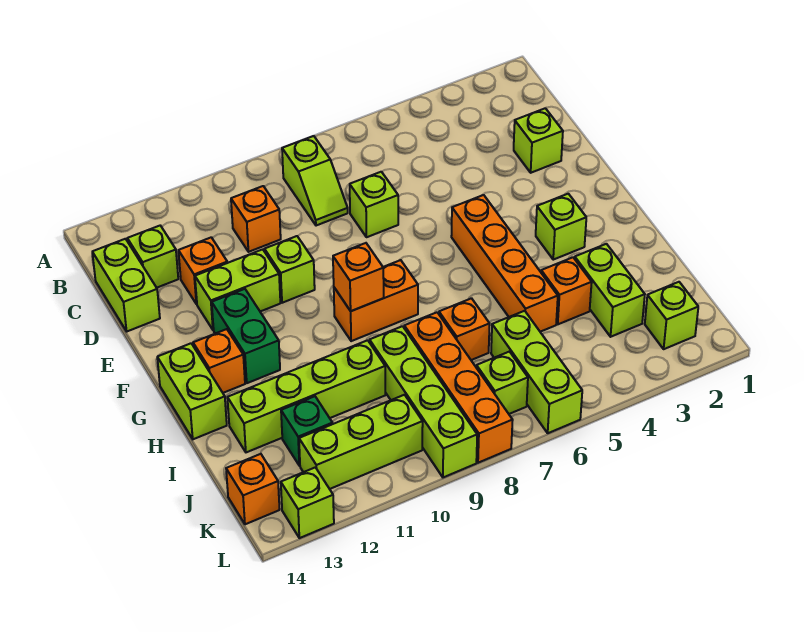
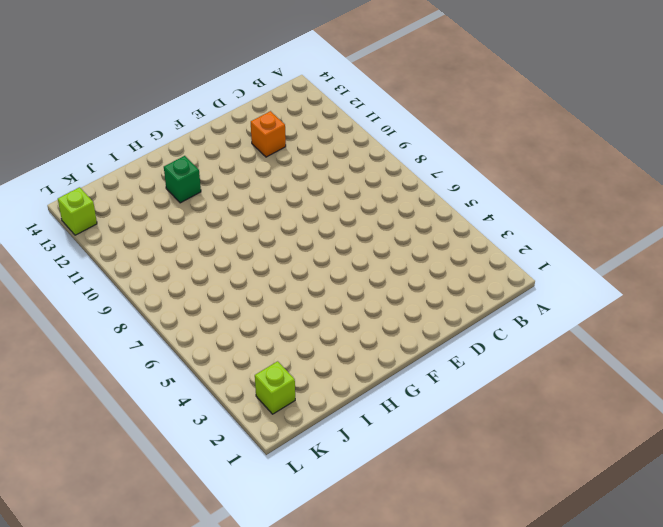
green 1x1 brick [164,156,201,203] -> green 1x1 brick moved to [281,396,332,466]
none -> lime 1x2 slope [282,136,348,226]
none -> orange 1x1 brick [231,186,281,252]
none -> lime 1x1 brick [127,226,178,288]

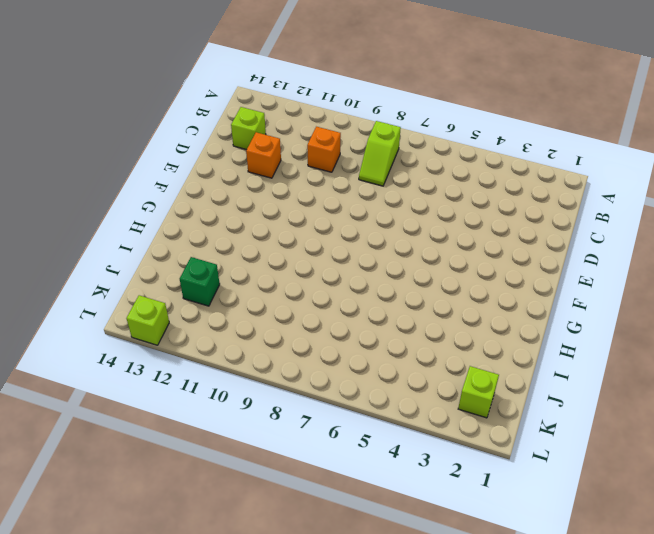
none -> lime 1x2 brick [92,239,160,331]
none -> lime 1x1 brick [514,108,563,173]
none -> lime 1x1 brick [350,172,398,237]

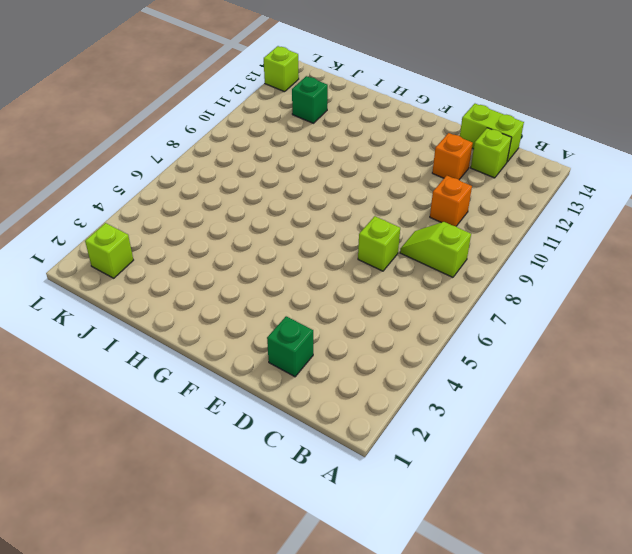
green 1x1 brick [267,316,313,377] -> lime 1x1 brick [514,108,563,173]
none -> lime 1x1 brick [265,236,315,303]
none -> lime 1x2 brick [195,249,280,330]
none -> orange 1x4 brick [451,195,558,332]

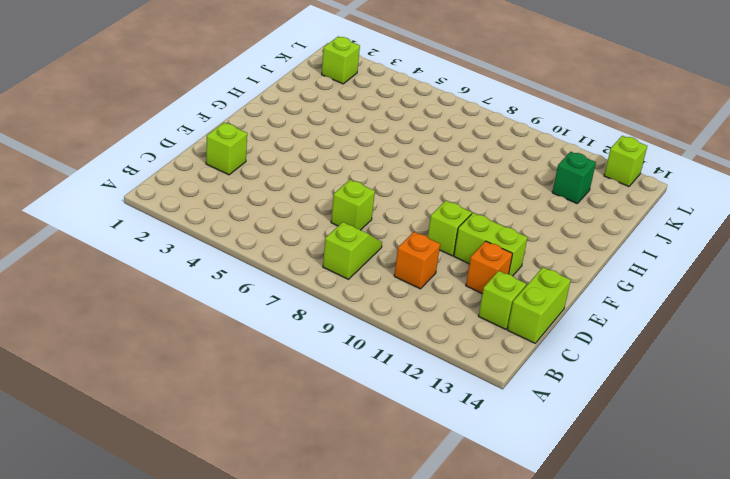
none -> orange 1x4 brick [451,195,558,332]
none -> green 1x2 brick [212,289,280,383]
none -> lime 1x1 brick [536,194,586,260]

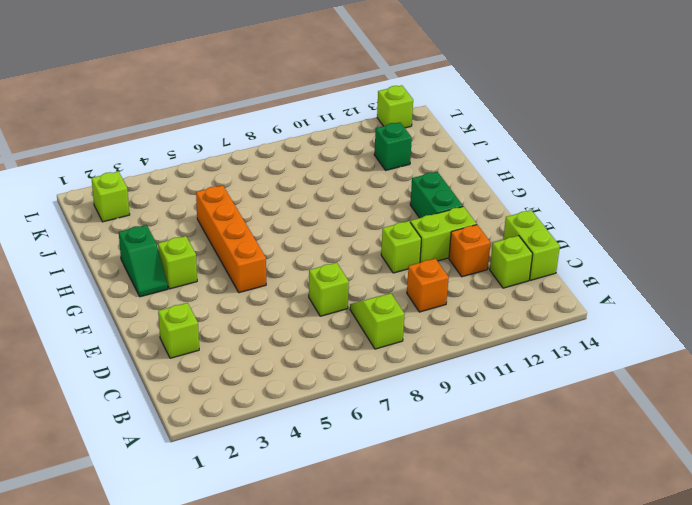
green 1x2 slope [119,225,168,297] -> none
none -> orange 1x2 brick [334,260,418,341]
none -> orange 1x1 brick [193,329,245,393]
none -> lime 1x2 brick [157,343,227,439]

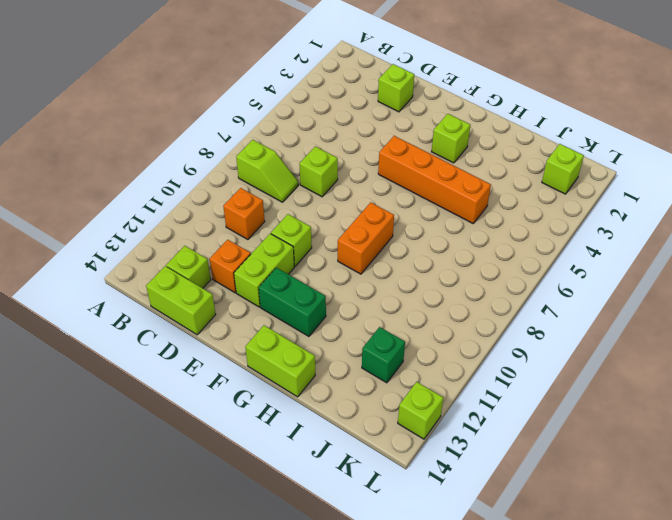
none -> orange 1x1 brick [193,329,245,393]
none -> lime 1x2 brick [575,244,645,337]
none -> orange 1x1 brick [541,257,592,324]

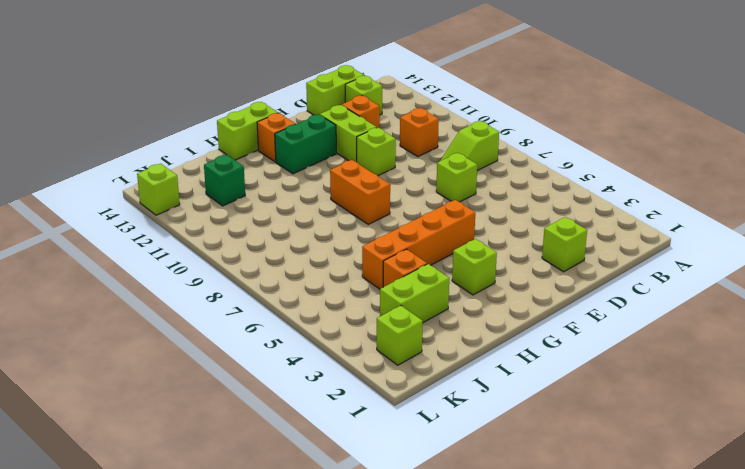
none -> orange 1x1 brick [439,298,490,360]
none -> orange 1x4 brick [404,312,513,463]
none -> lime 1x4 brick [370,326,477,477]

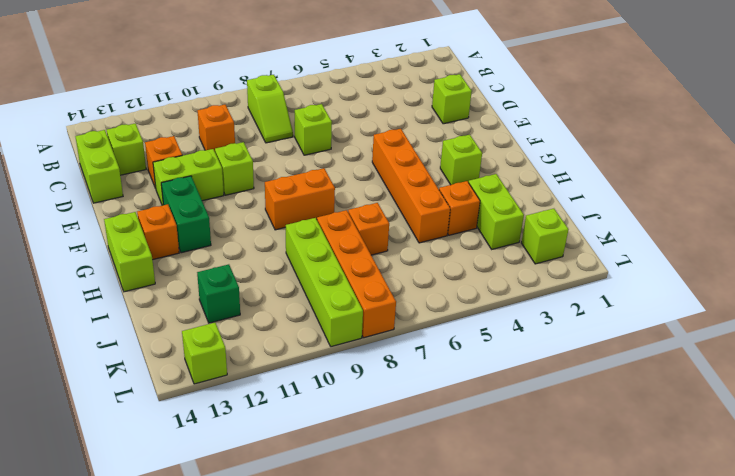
none -> lime 1x4 brick [227,340,385,452]
none -> lime 1x3 brick [491,311,582,433]
none -> lime 1x1 brick [476,352,528,414]

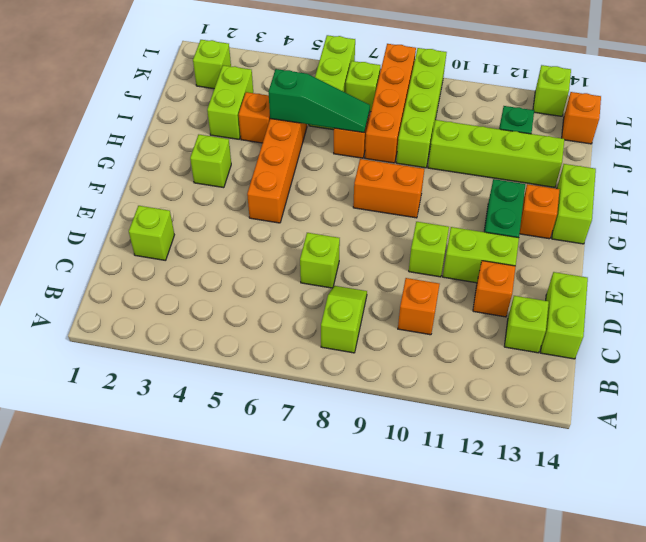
green 1x3 slope [268,69,370,133] -> none
none -> lime 1x3 brick [299,395,423,489]
none -> orange 1x1 brick [333,243,384,311]

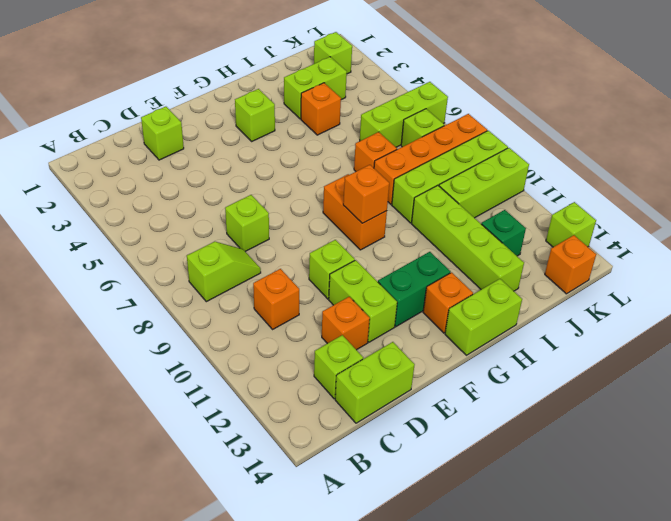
lime 1x3 brick [439,148,529,218] -> lime 1x3 brick turned to [299,395,423,489]
none -> orange 1x4 brick [451,195,558,332]

